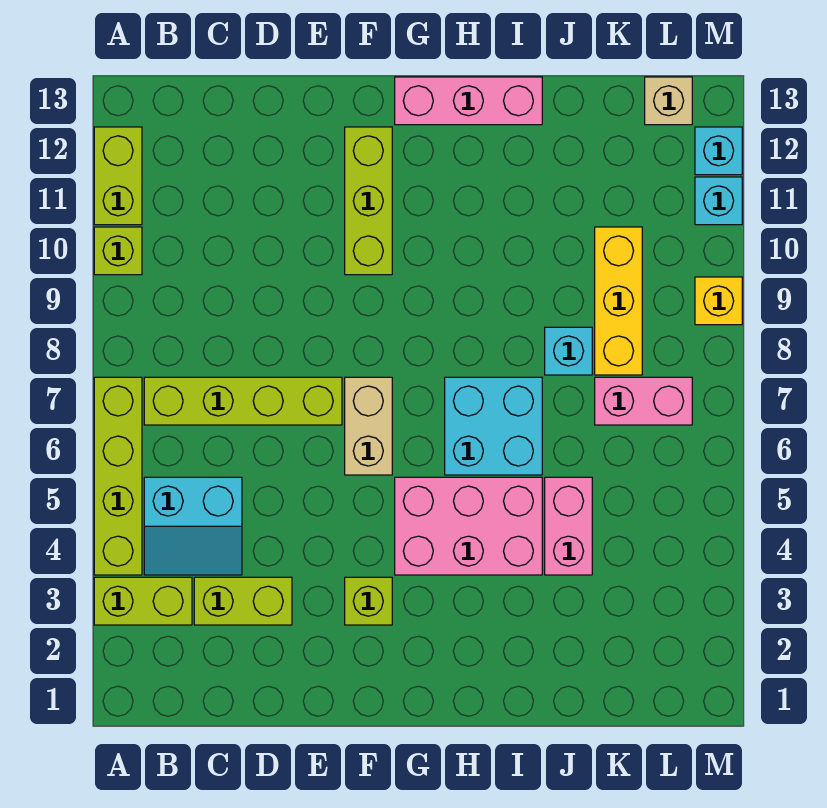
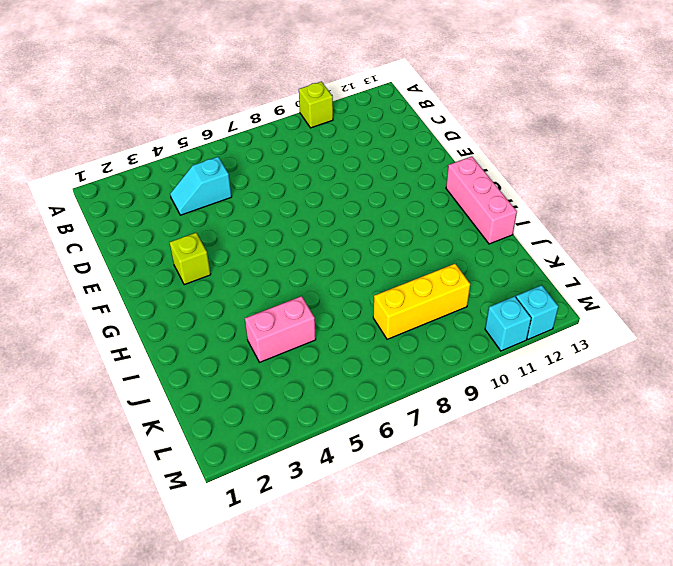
cyan 1x2 slope [170,157,232,215] -> cyan 2x2 slope [144,477,242,575]
none -> lime 1x2 brick [94,577,192,625]
none -> lime 1x4 brick [94,377,142,575]
none -> lime 1x2 brick [94,127,142,225]

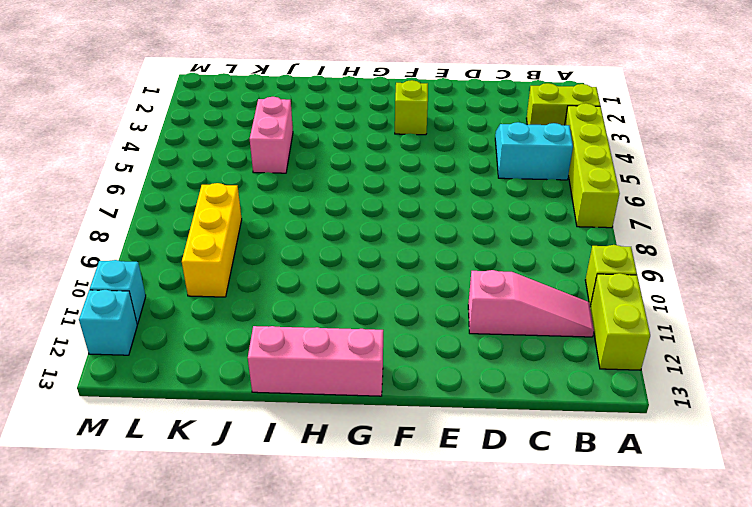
pink 1x3 slope [468,270,594,337] -> none
none -> lime 1x4 brick [144,377,342,425]
none -> lime 1x2 brick [194,577,292,625]
none -> tan 1x2 brick [345,377,392,475]

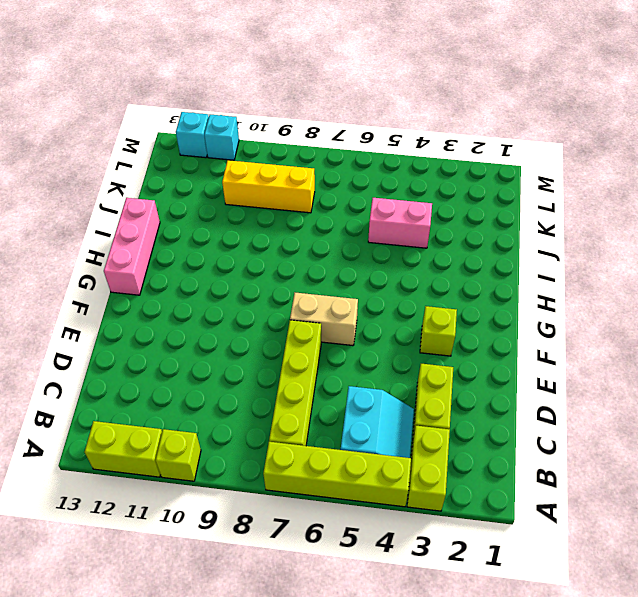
none -> lime 1x3 brick [345,127,392,275]
none -> pink 2x3 brick [395,477,542,575]
none -> cyan 2x2 brick [445,377,542,475]

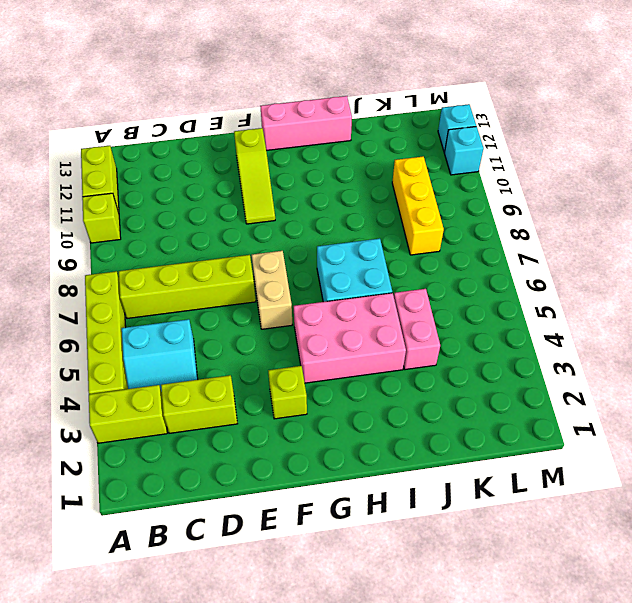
lime 1x3 slope [234,128,275,224] -> lime 1x3 brick [345,127,392,275]
none -> cyan 1x1 brick [545,327,592,375]
none -> pink 1x2 brick [595,377,692,425]
none -> tan 1x1 brick [645,77,692,125]

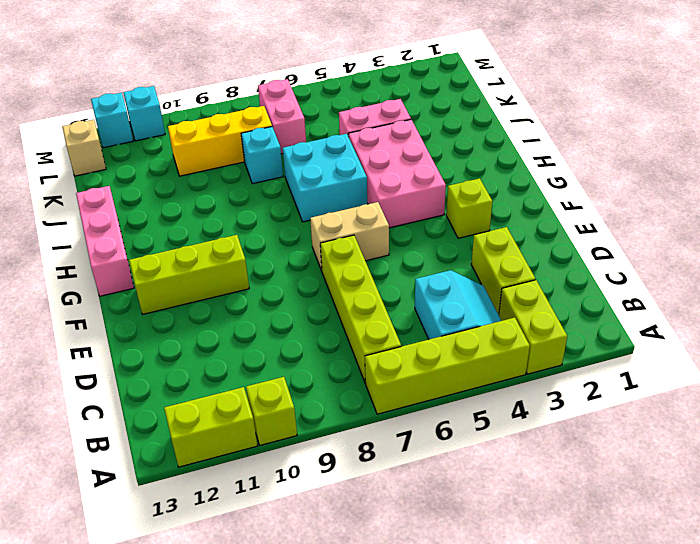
none -> yellow 1x1 brick [695,277,742,325]

